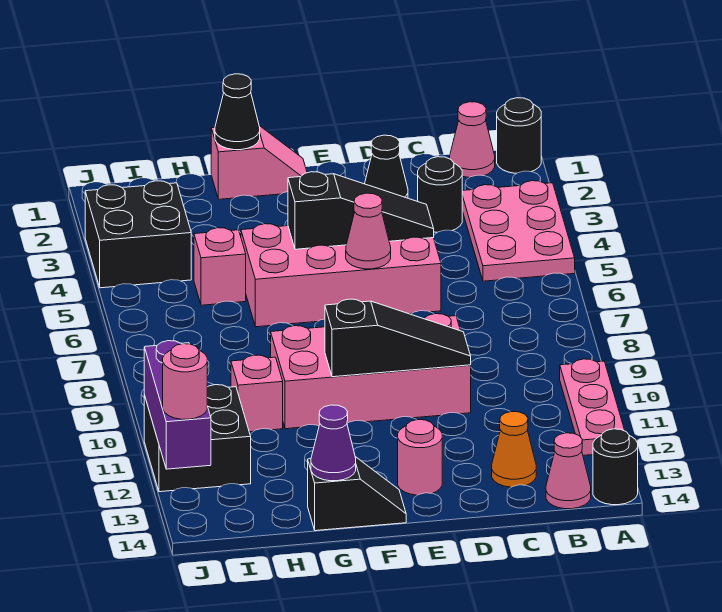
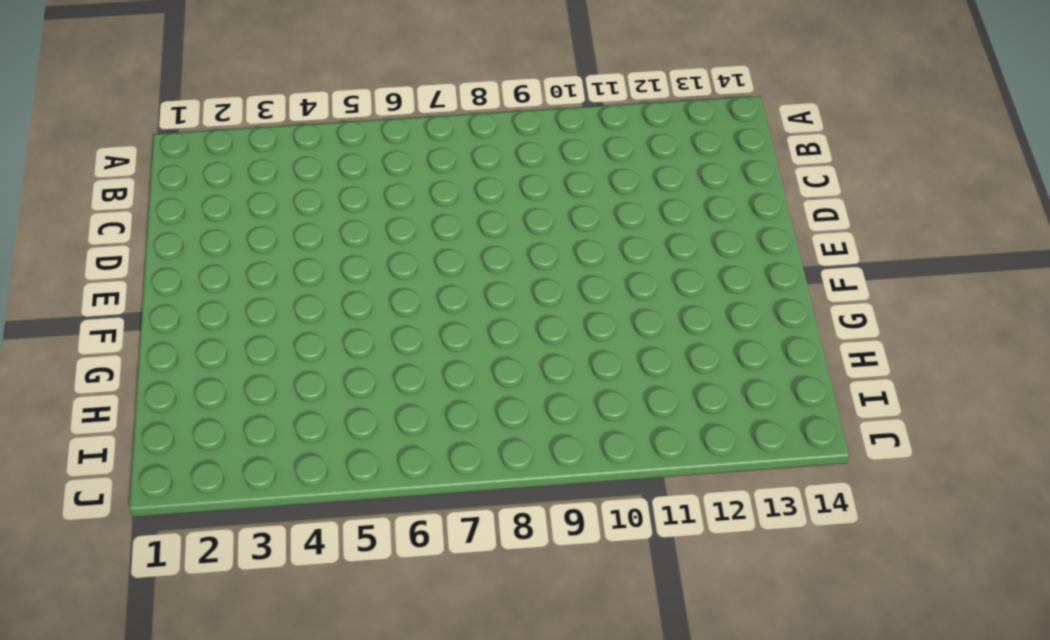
none -> black 1x1 round brick [497,98,541,173]
none -> pink 2x3 plate [462,181,575,281]
none -> pink 1x3 plate [560,359,625,455]

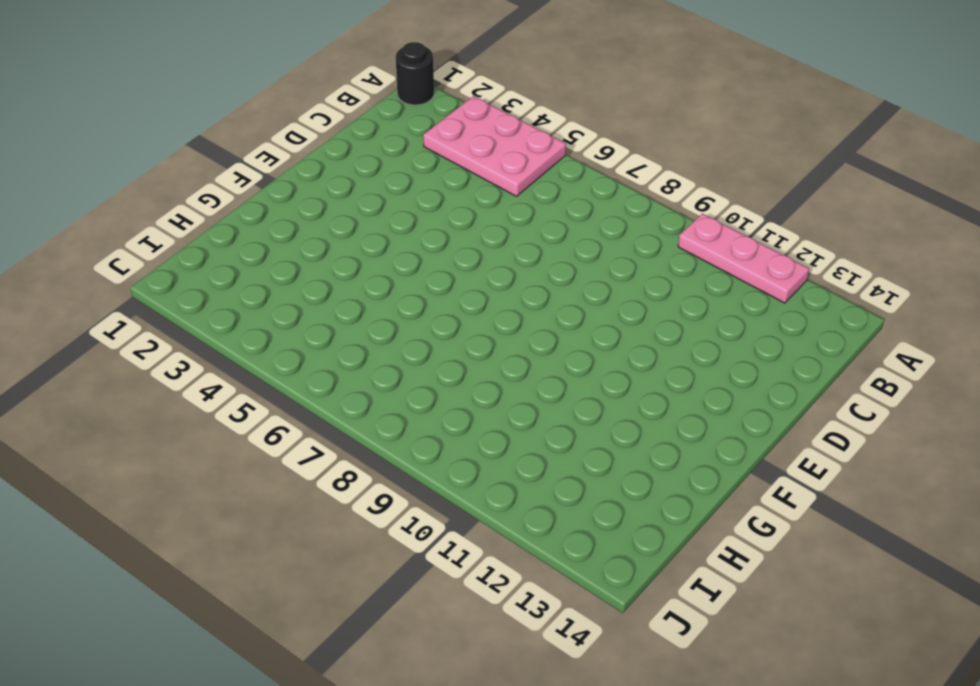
none -> black 1x1 round brick [593,429,638,505]
none -> pink 1x1 cone [450,102,495,178]
none -> pink 1x1 cone [546,433,591,509]

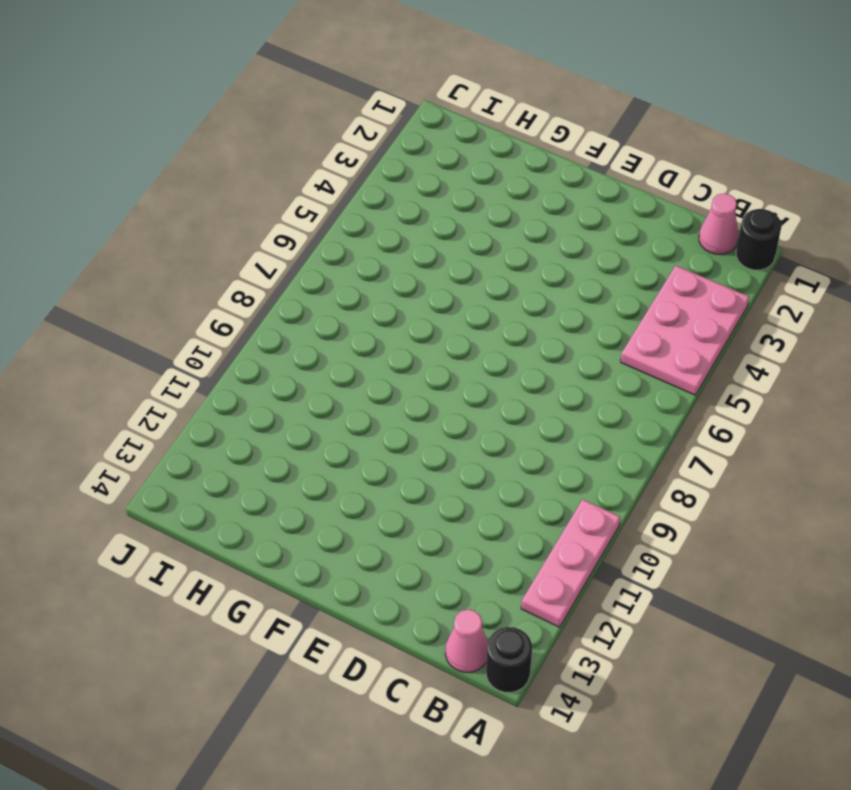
none -> black 1x1 round brick [418,157,462,232]
none -> orange 1x1 cone [492,412,536,487]
none -> black 1x1 cone [365,135,408,198]

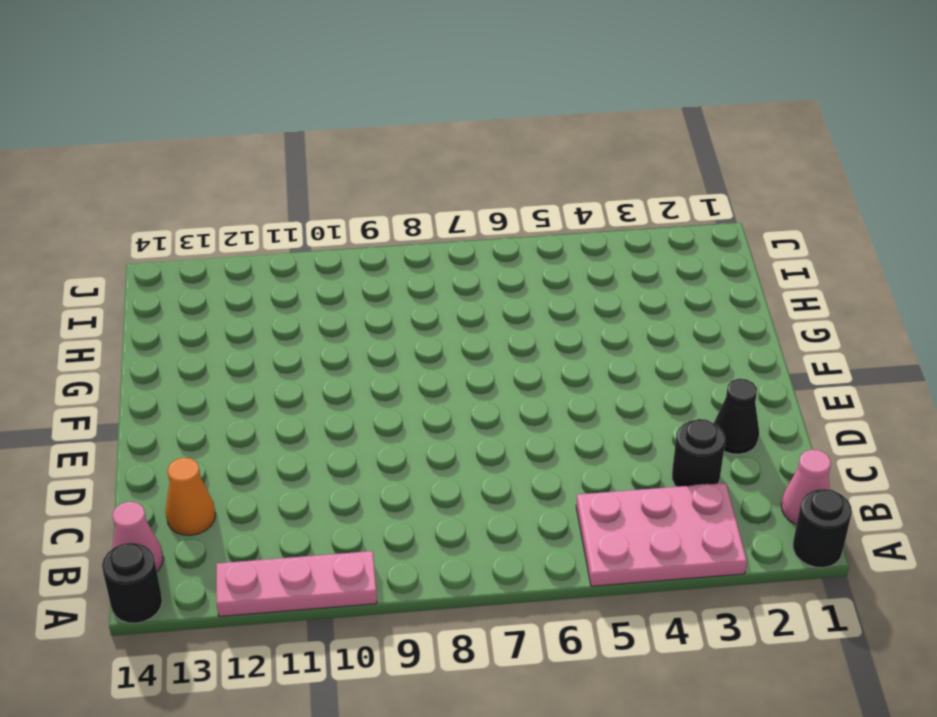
none -> pink 2x4 brick [241,224,441,327]
none -> pink 2x4 brick [271,314,471,429]
none -> pink 1x1 round brick [398,420,442,495]

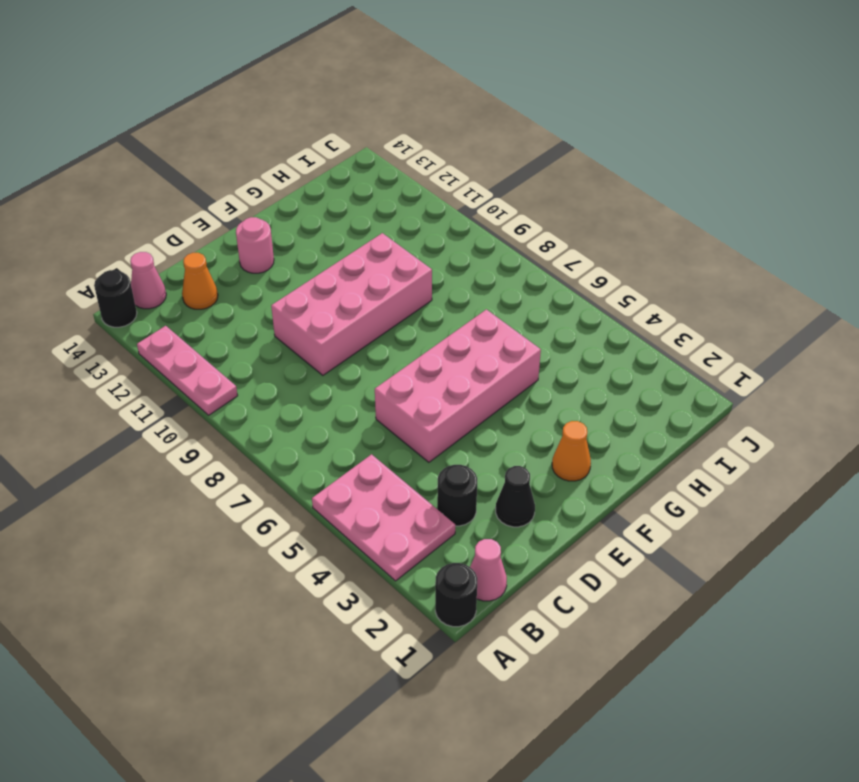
orange 1x1 cone [552,421,591,481] -> none
none -> pink 1x2 slope [211,126,307,199]
none -> black 1x2 slope [308,457,406,531]
none -> pink 1x1 brick [194,228,246,305]

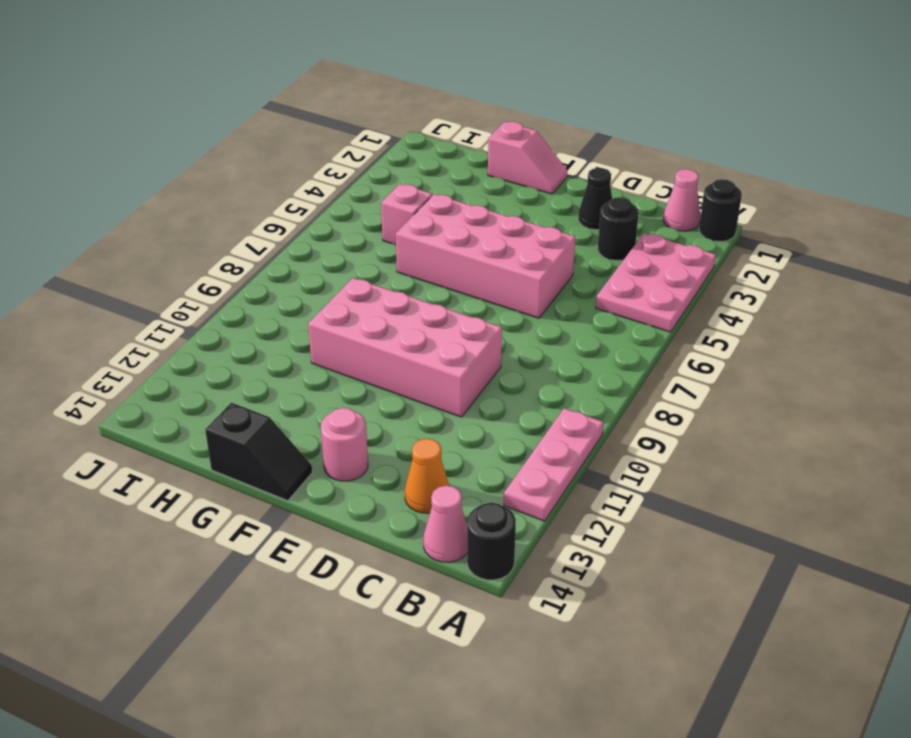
none -> pink 1x1 brick [231,355,283,432]
none -> black 2x2 brick [85,181,191,288]
none -> black 2x2 brick [144,385,251,492]

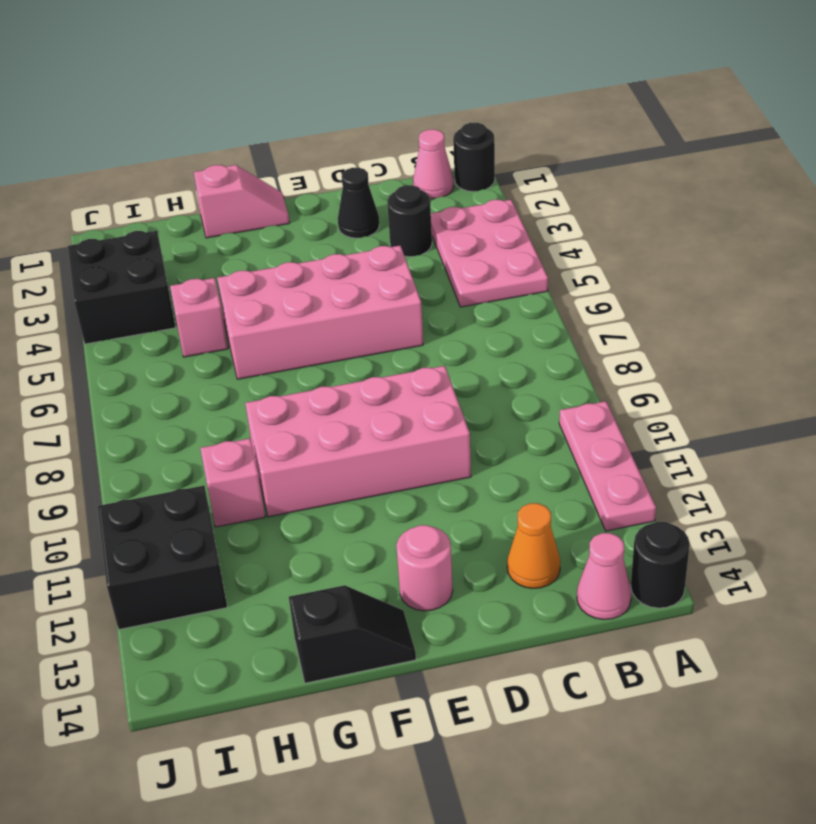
none -> black 1x3 slope [288,172,434,249]
none -> black 1x3 slope [325,299,471,377]
none -> pink 1x1 cone [346,193,391,269]

